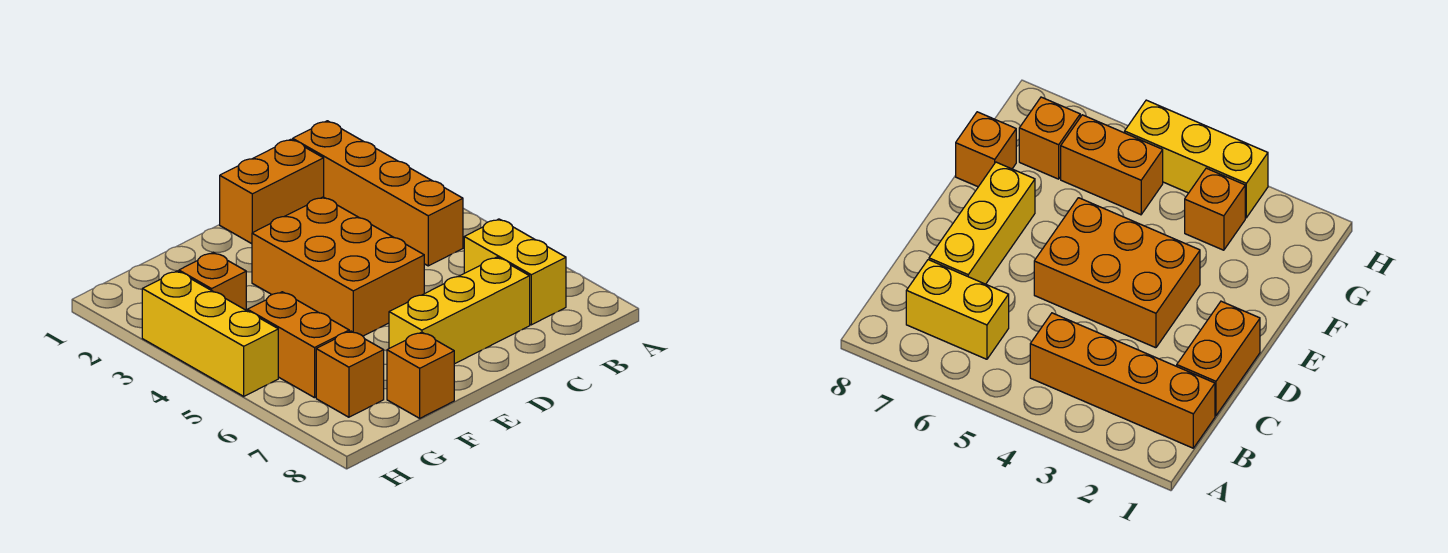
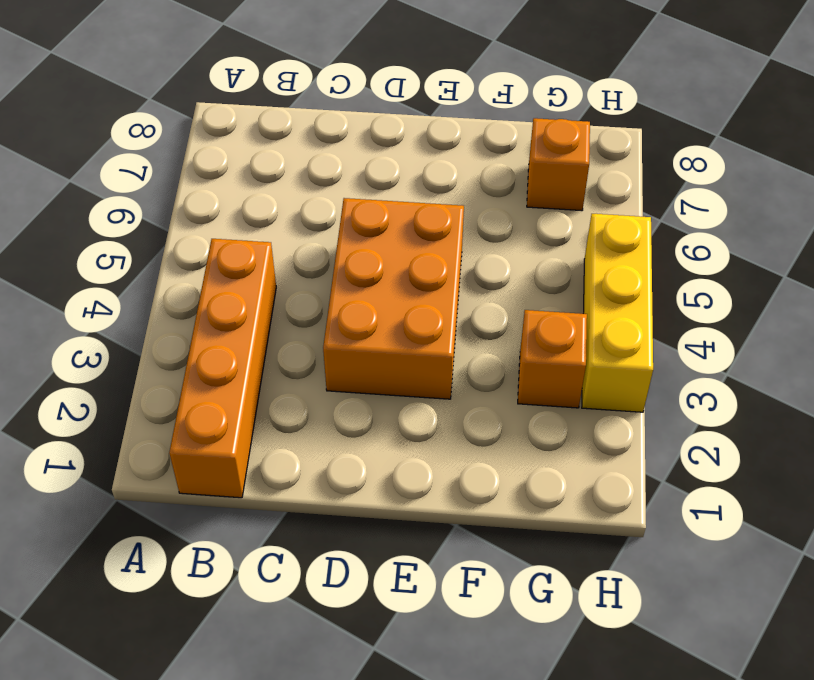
none -> yellow 1x2 brick [464,219,566,325]
none -> orange 1x2 brick [220,139,324,244]

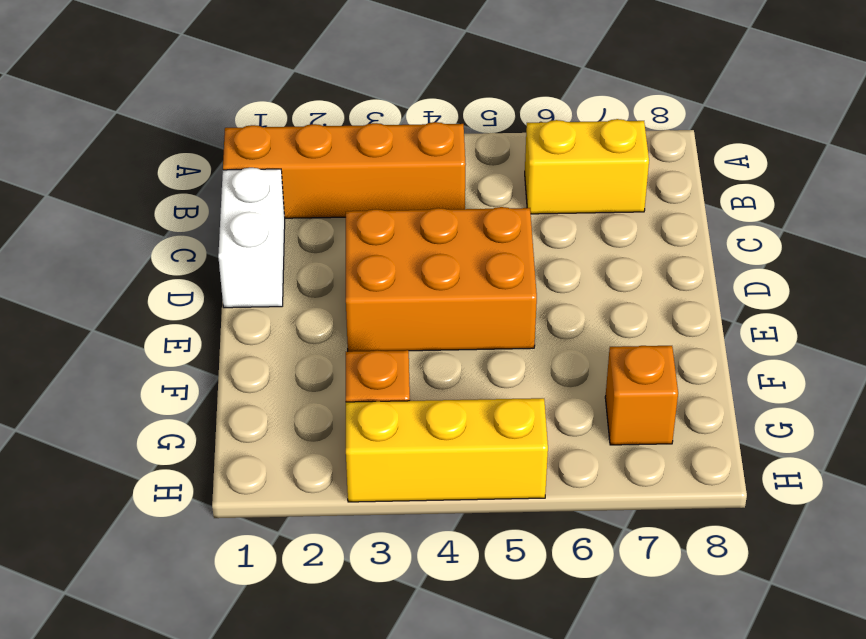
white 1x2 brick [218,168,285,308] -> orange 1x2 brick [220,139,324,244]
none -> yellow 1x3 brick [389,257,530,364]
none -> orange 1x1 brick [387,332,454,418]

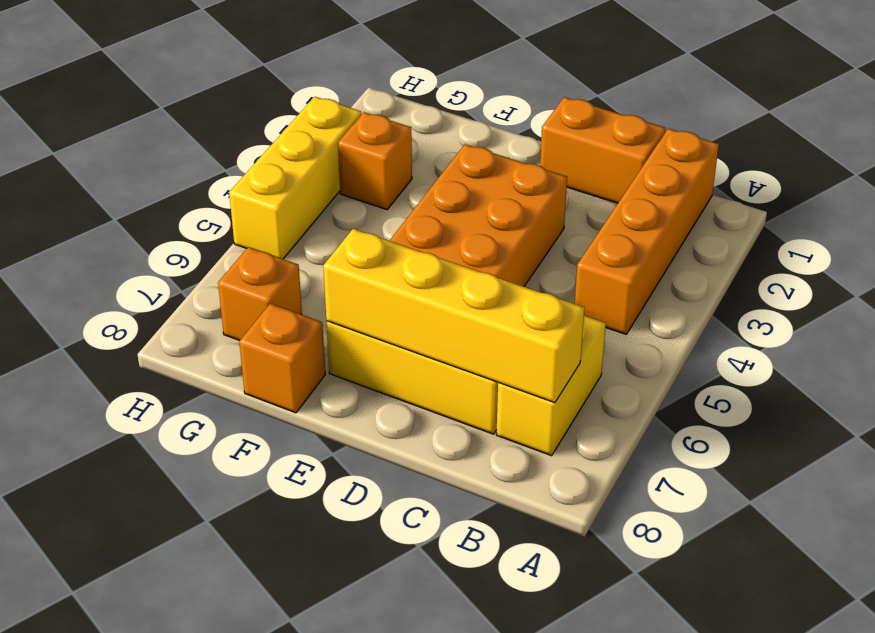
yellow 1x4 brick [323,229,584,403] -> none
none -> orange 1x2 brick [248,292,349,398]

